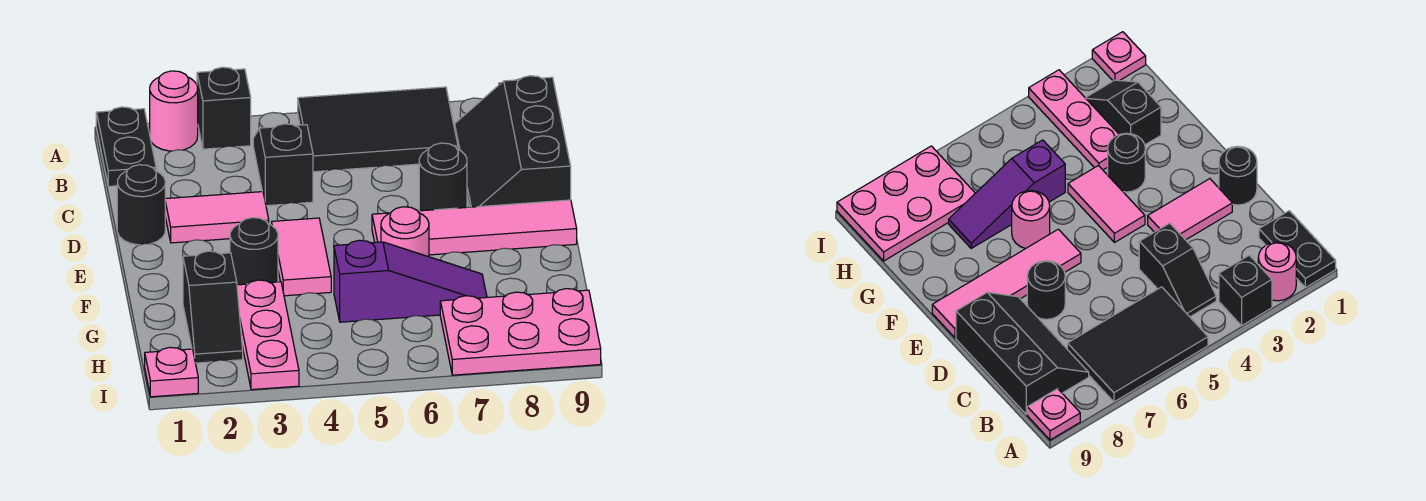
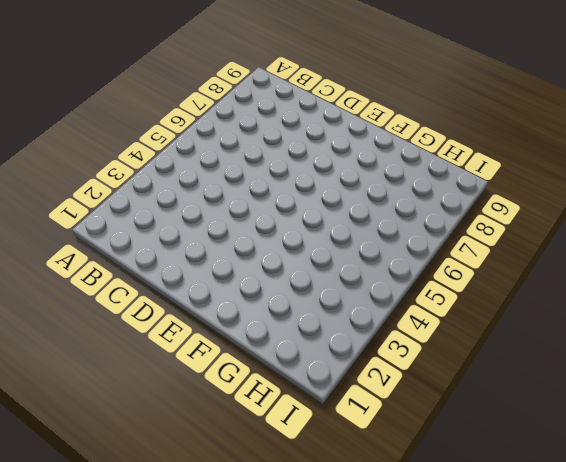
none -> black 1x2 plate [96,107,156,186]
none -> pink 1x1 round brick [150,71,198,151]
none -> black 1x1 brick [197,67,251,149]

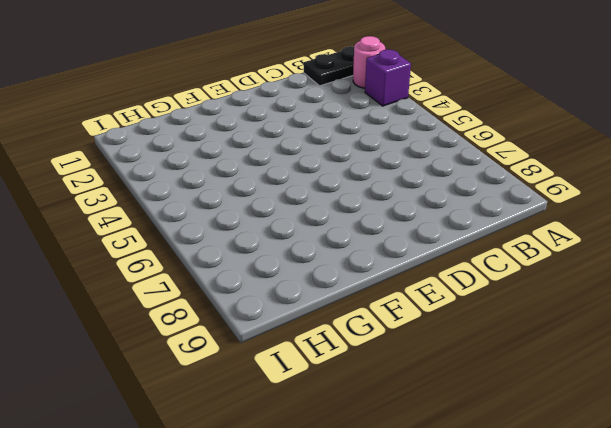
purple 1x1 brick [365,49,411,106] -> black 1x1 brick [197,67,251,149]
none -> black 2x3 tile [298,87,458,172]
none -> pink 1x1 plate [1027,389,1080,440]
none -> black 1x2 slope [253,124,313,206]

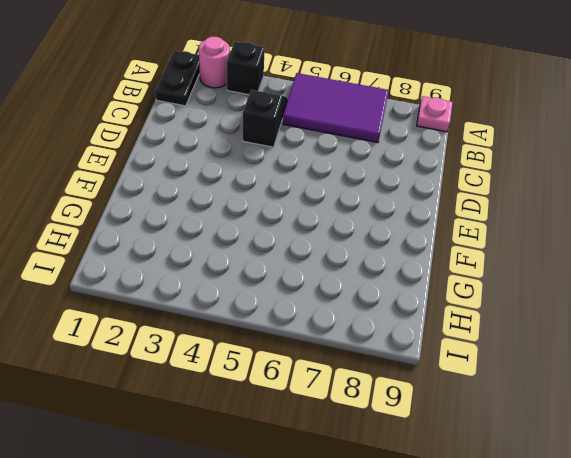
purple 2x3 tile [283,73,389,142] -> black 2x3 tile [298,87,458,172]
none -> black 2x3 slope [455,76,571,207]
none -> black 1x1 round brick [117,165,165,245]
none -> pink 1x2 tile [165,192,269,243]

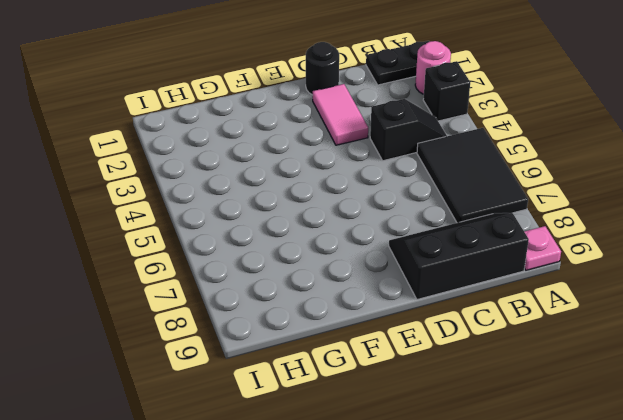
none -> black 1x1 round brick [419,143,467,211]
none -> pink 1x2 tile [272,218,331,296]
none -> pink 1x4 tile [372,200,577,255]

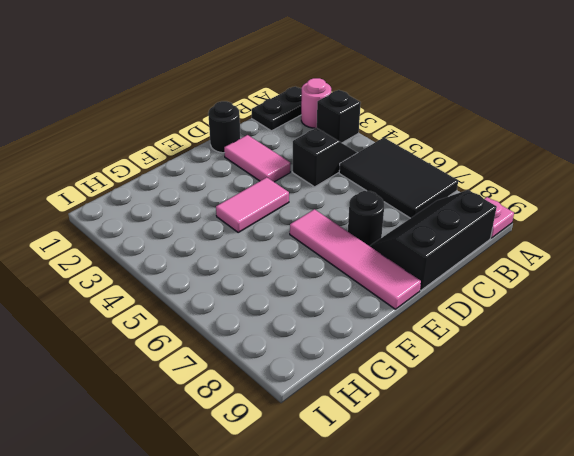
none -> black 1x1 round brick [230,218,278,285]
none -> pink 1x1 round brick [381,207,429,257]
none -> black 1x2 slope [183,251,243,363]

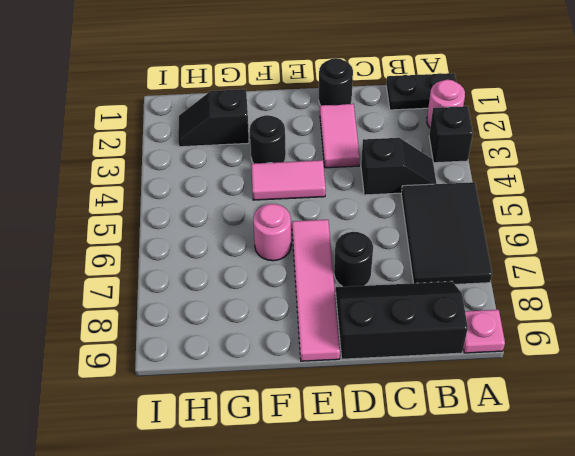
none -> pink 1x3 plate [237,280,299,390]
none -> purple 1x3 slope [334,240,487,322]
none -> pink 2x3 plate [440,289,601,375]

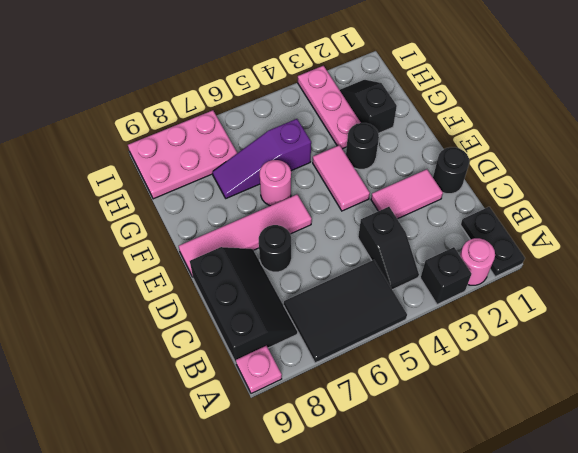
none -> pink 1x1 plate [145,347,198,397]

